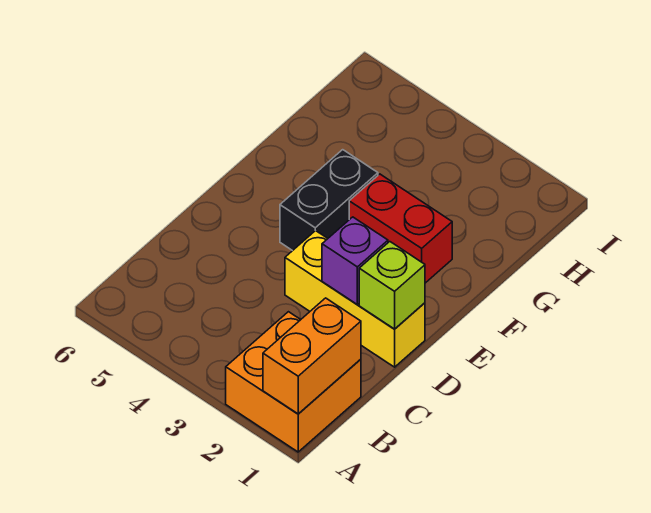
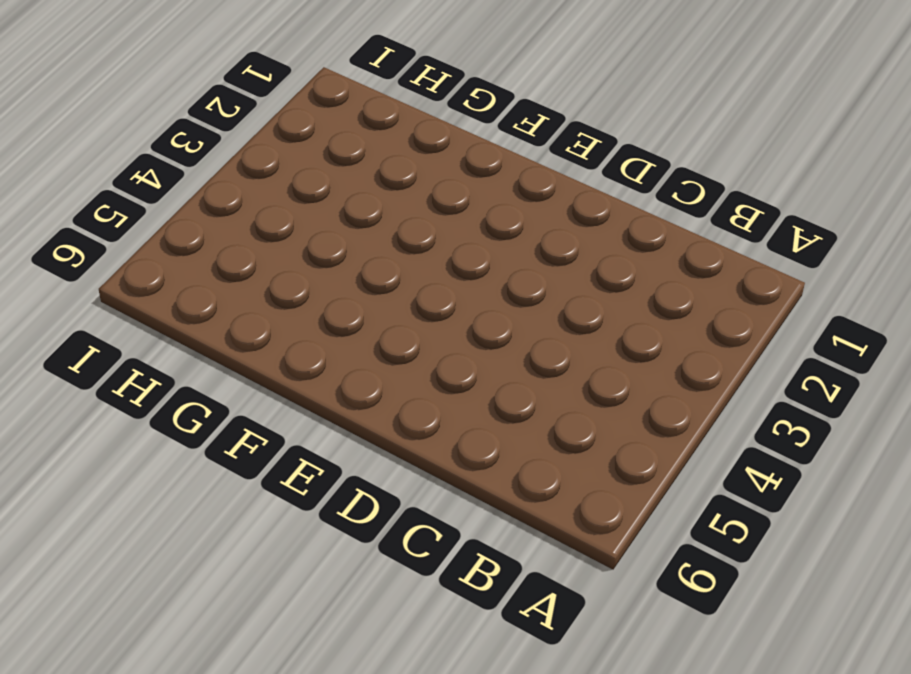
none -> orange 2x2 brick [226,312,361,452]
none -> yellow 1x3 brick [285,231,425,367]

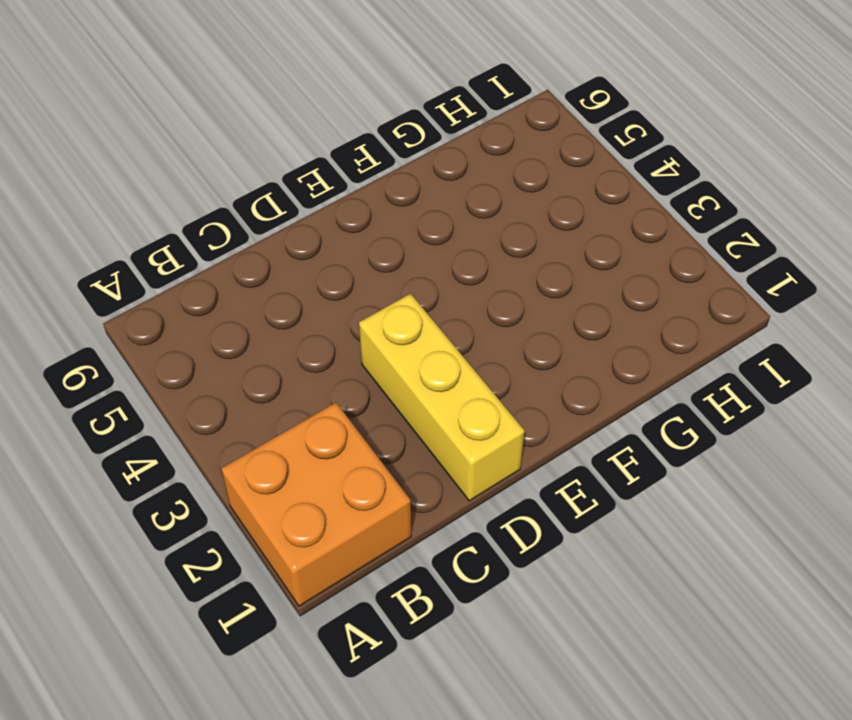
none -> black 1x2 brick [280,150,378,251]
none -> red 1x2 brick [349,174,452,283]

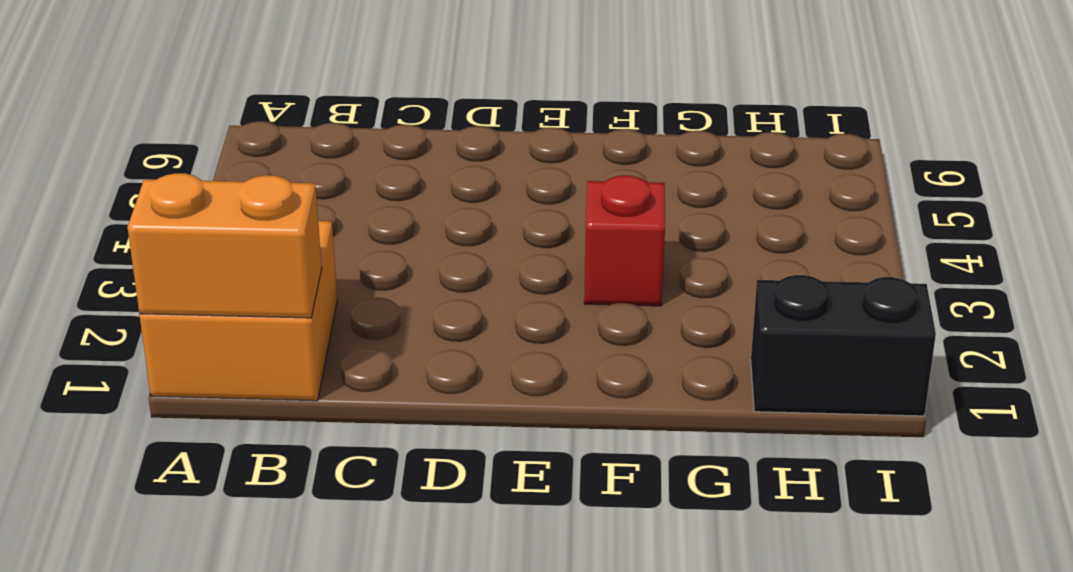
red 1x1 brick [584,175,665,306] -> red 1x2 brick [349,174,452,283]
black 1x2 brick [751,275,936,416] -> black 1x2 brick moved to [280,150,378,251]
none -> yellow 1x3 brick [285,231,425,367]
none -> lime 1x1 brick [359,242,425,329]

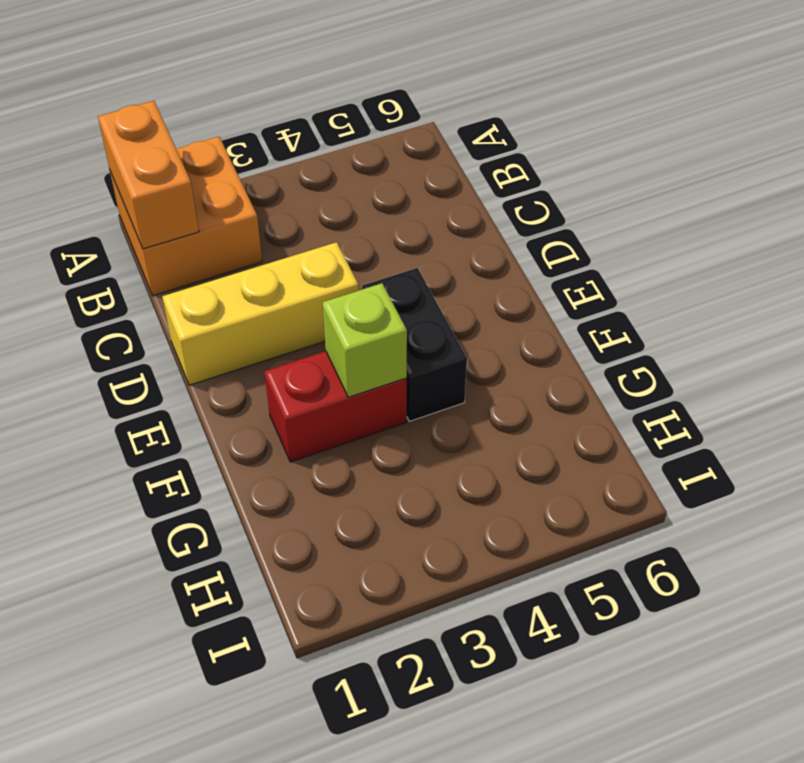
lime 1x1 brick [322,283,407,397] -> lime 1x1 brick moved to [359,242,425,329]
none -> purple 1x1 brick [322,217,388,304]

